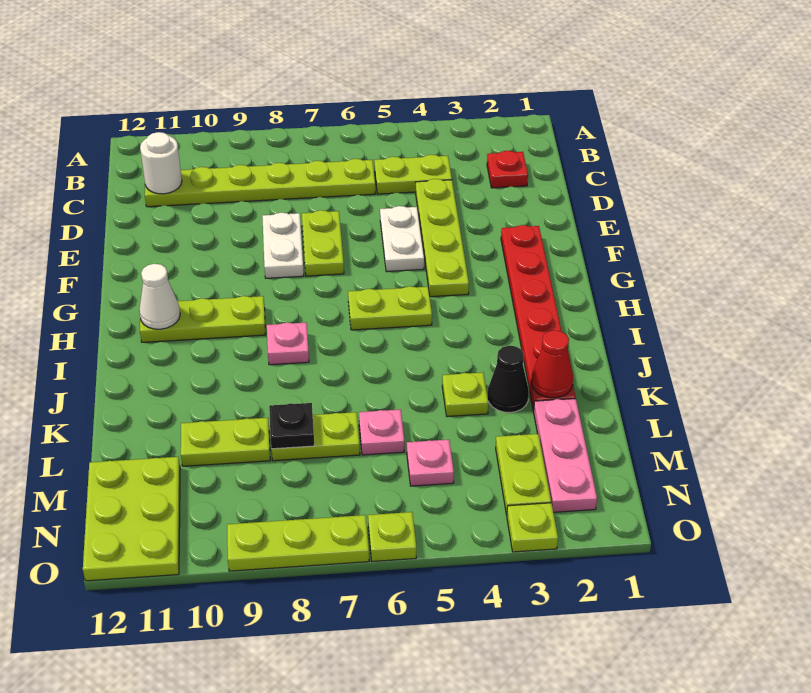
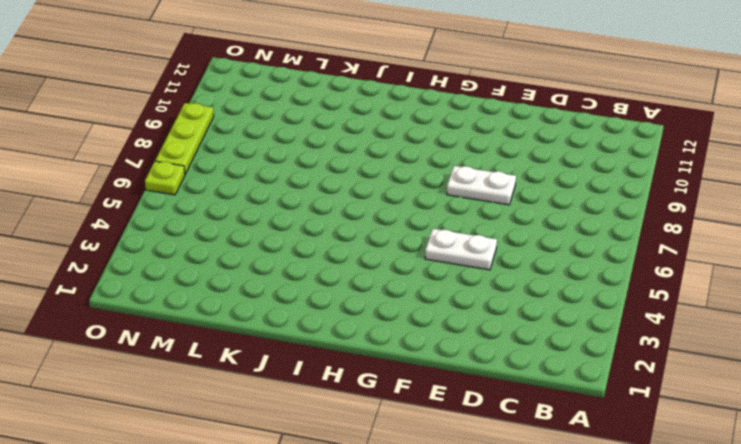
none -> red 1x1 plate [487,151,528,188]
none -> lime 1x2 plate [374,155,452,194]
none -> lime 1x6 plate [145,159,375,207]

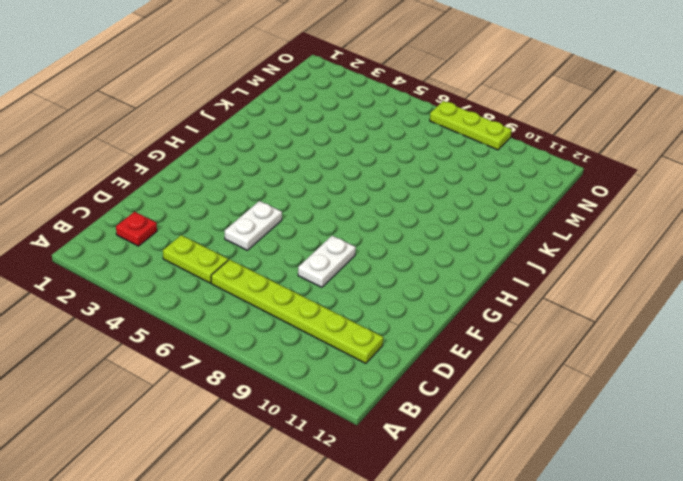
none -> lime 1x4 plate [416,179,469,297]
none -> lime 1x2 plate [302,210,344,276]
none -> red 1x6 plate [501,225,576,411]

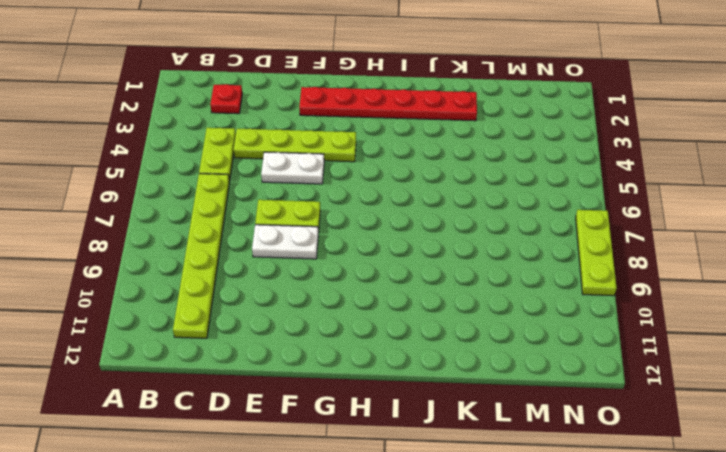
none -> lime 1x2 plate [348,286,432,330]
none -> lime 1x3 plate [140,296,266,342]
none -> pink 1x1 plate [267,322,309,365]

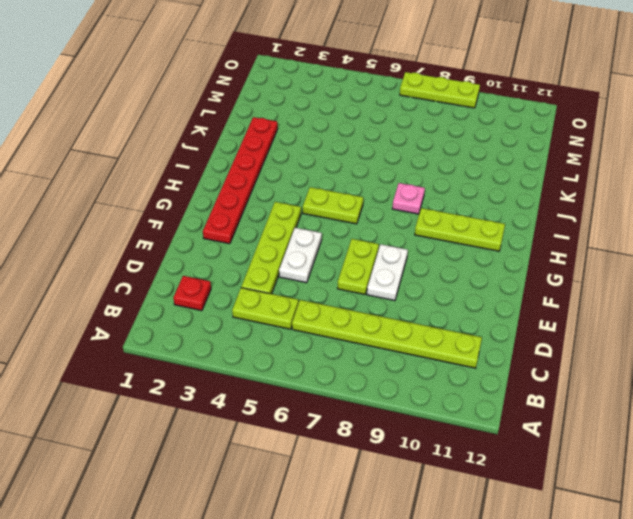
none -> black 1x1 cone [488,346,529,413]
none -> lime 1x1 plate [442,372,488,417]
none -> pink 1x3 plate [534,399,597,512]

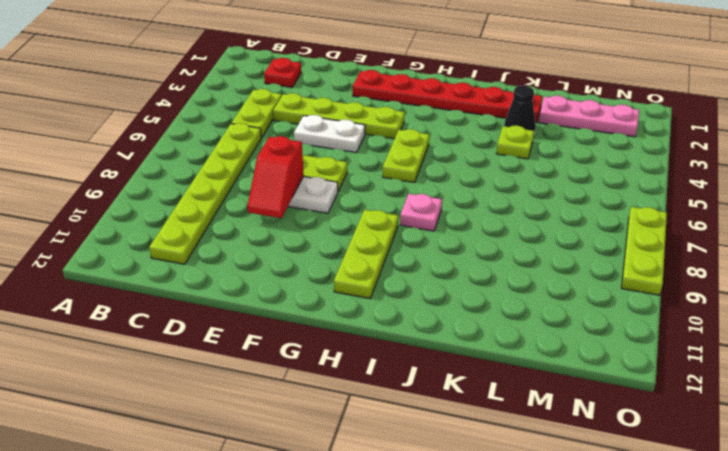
red 1x2 slope [248,136,304,218] -> none
none -> pink 1x1 plate [359,409,404,455]
none -> lime 1x2 plate [272,412,360,461]
none -> lime 1x2 plate [181,418,270,466]

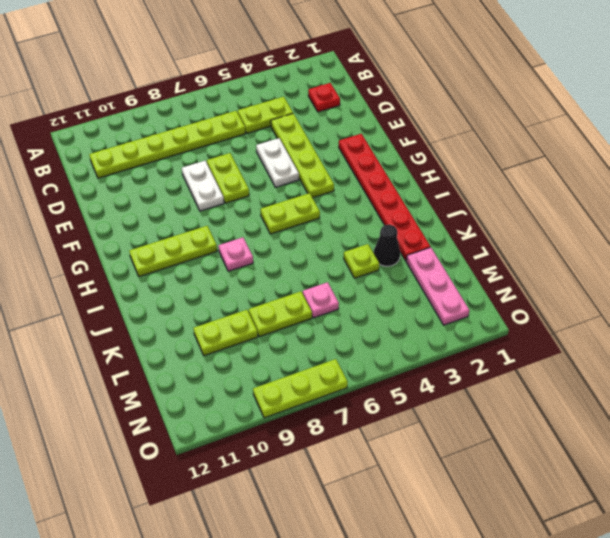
none -> lime 1x2 plate [496,434,551,515]
none -> pink 1x1 plate [407,440,454,486]
none -> lime 2x3 plate [83,457,180,581]

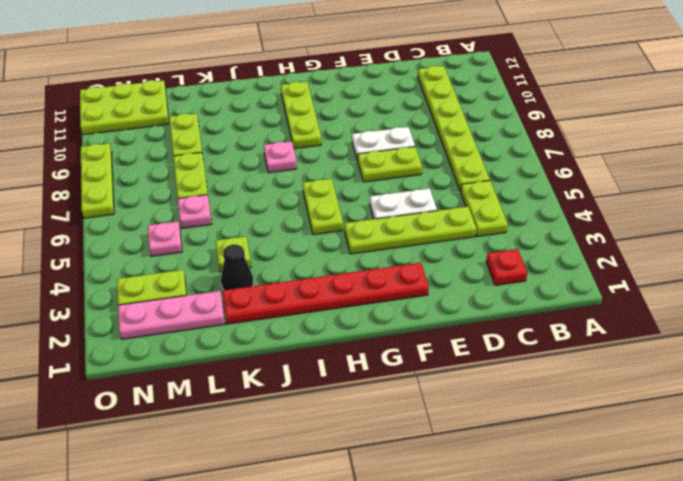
none -> lime 1x1 plate [507,503,558,552]
none -> lime 1x1 plate [368,512,416,561]
none -> white 1x1 round brick [140,132,182,194]

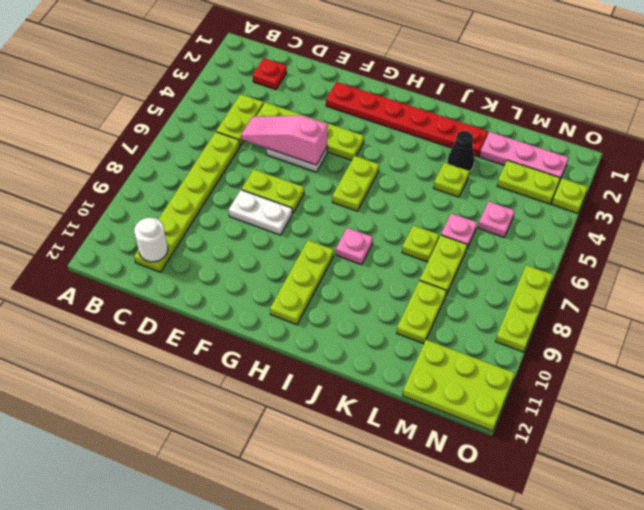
pink 1x3 slope [241,115,328,165] -> none
lime 1x1 plate [402,225,439,262] -> lime 1x1 plate moved to [368,512,416,561]
none -> white 1x1 cone [139,264,180,329]
none -> red 1x1 cone [531,330,573,398]
none -> black 1x1 plate [269,403,314,449]

